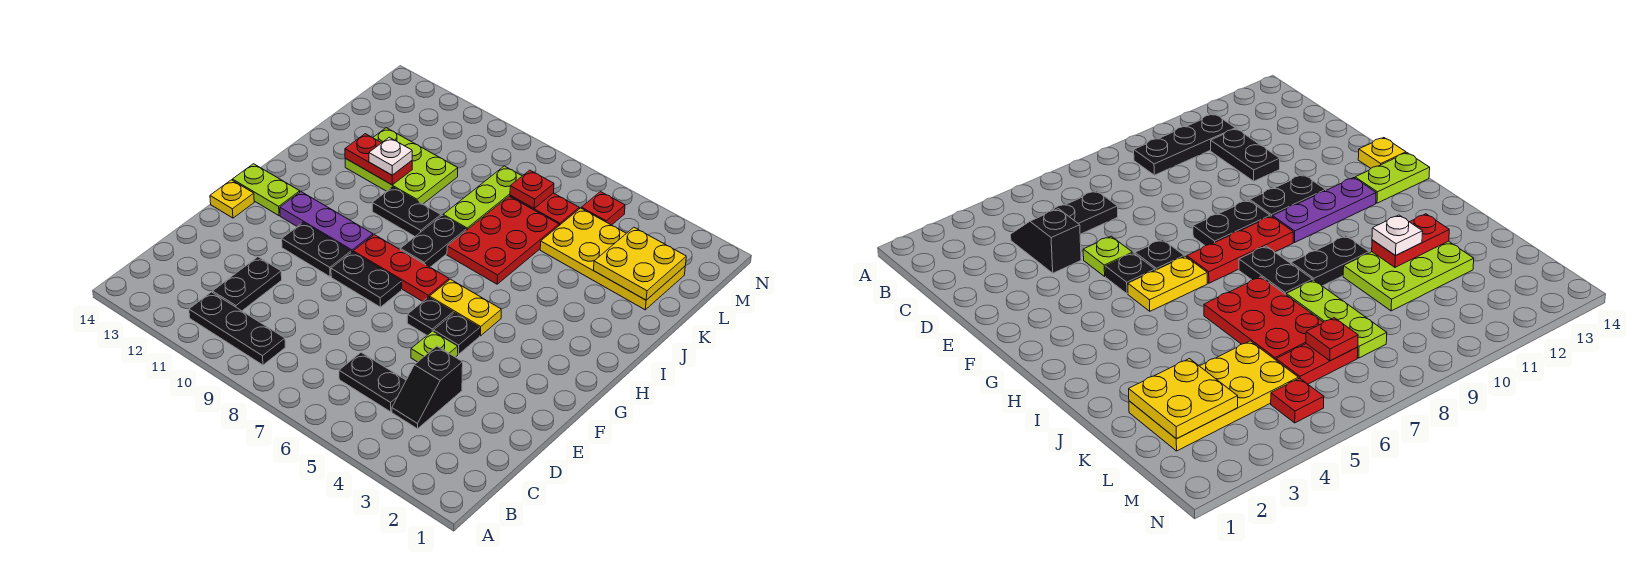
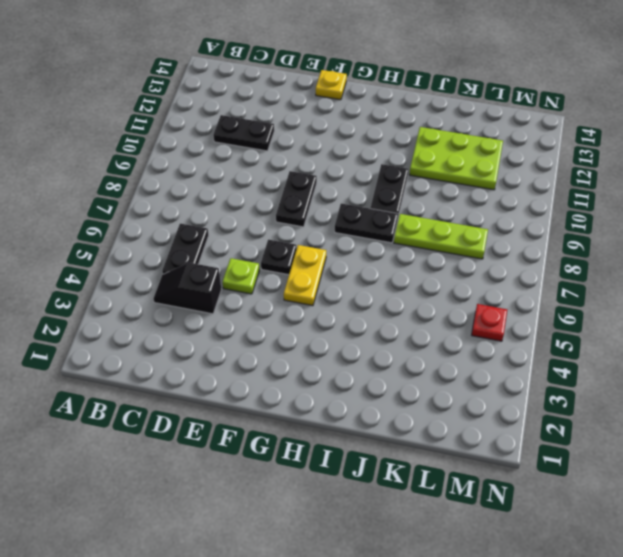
lime 2x3 plate [409,127,503,190] -> lime 2x3 plate turned to [345,128,458,204]
none -> black 1x3 plate [189,292,285,365]
none -> black 1x1 plate [434,313,480,354]
none -> black 1x2 plate [282,223,351,277]

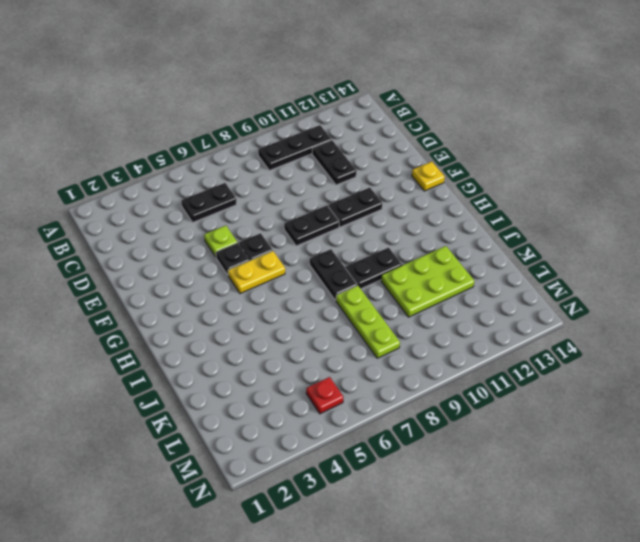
none -> black 1x2 slope [392,346,463,429]
none -> red 1x3 plate [353,235,449,301]
none -> purple 1x3 plate [280,192,373,252]

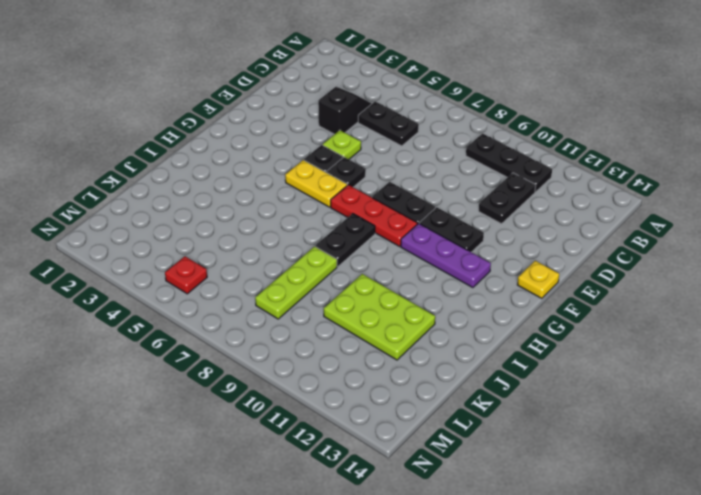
none -> lime 1x2 plate [232,164,300,216]
none -> red 2x3 plate [447,196,559,284]
none -> black 1x2 plate [372,187,441,236]

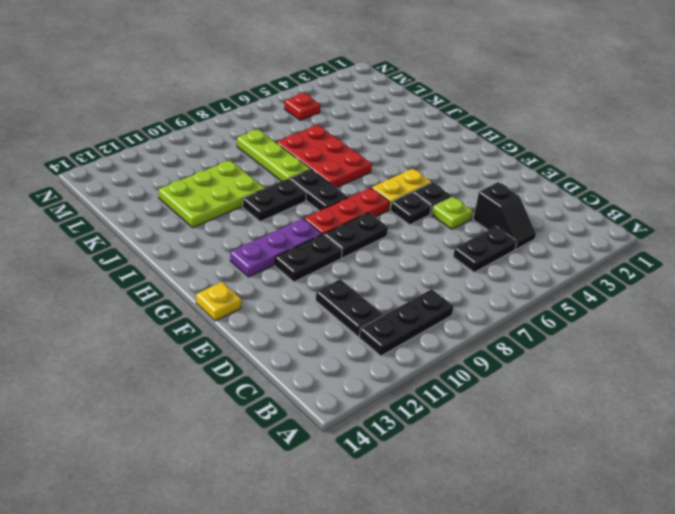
none -> lime 1x2 plate [232,164,300,216]
none -> yellow 2x4 plate [540,208,685,310]
none -> red 1x2 plate [510,193,579,225]

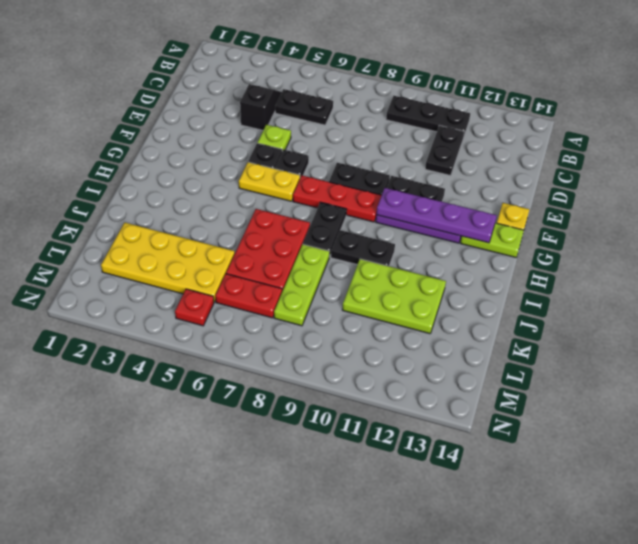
purple 1x4 plate [376,188,497,243] -> none
none -> red 1x2 plate [345,134,412,185]
none -> yellow 2x2 plate [594,227,686,300]
none -> red 1x1 plate [510,170,554,208]

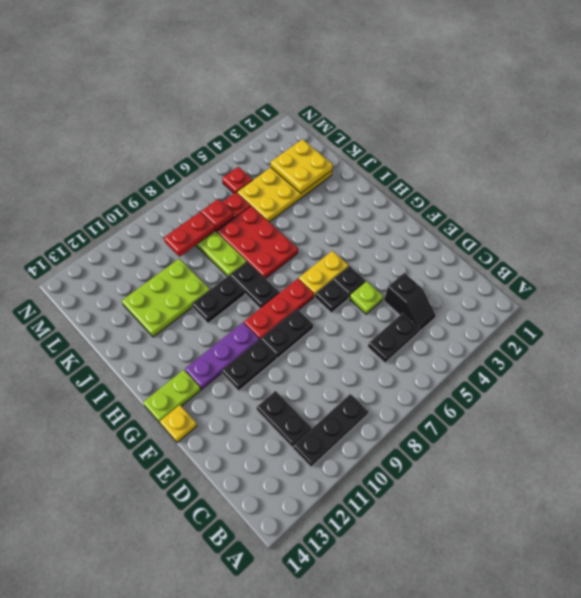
red 1x2 plate [164,212,215,257] -> red 1x2 plate moved to [345,134,412,185]
none -> white 1x1 plate [369,137,412,175]

